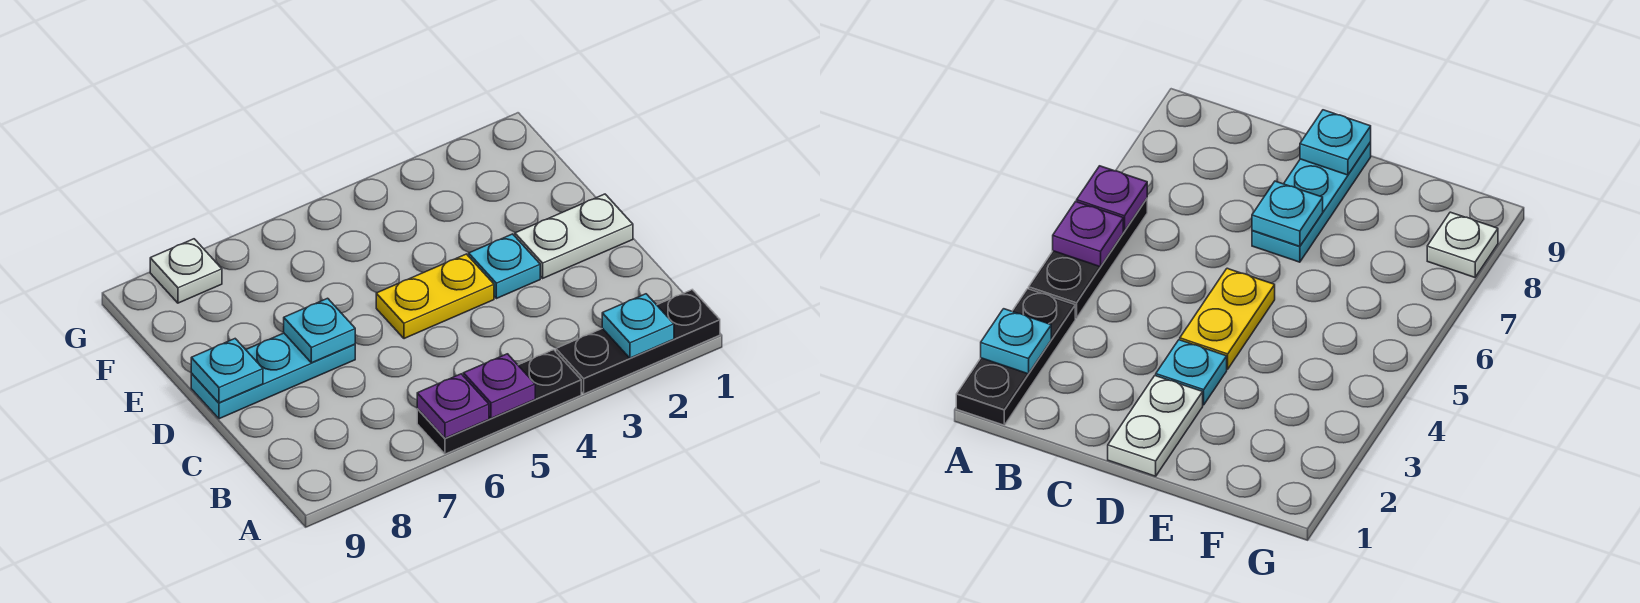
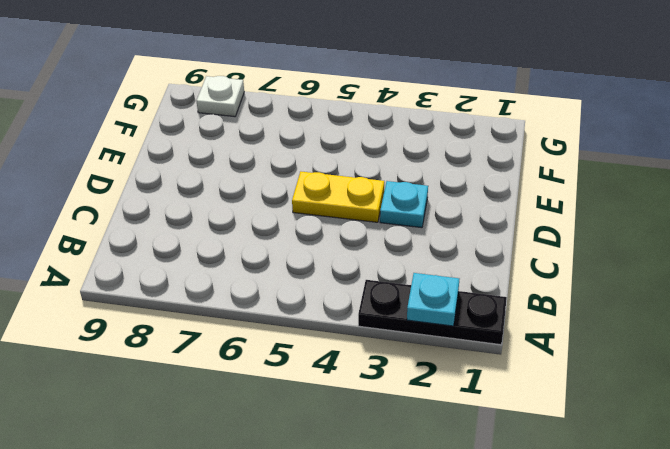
none -> black 1x3 plate [417,350,581,454]
none -> white 1x2 plate [515,194,633,278]
none -> cyan 1x3 plate [191,333,355,419]

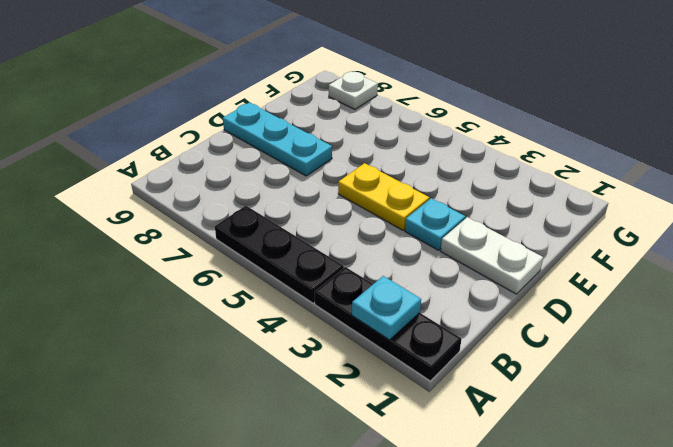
none -> purple 1x1 plate [463,354,535,418]
none -> purple 1x1 plate [417,374,489,438]
none -> cyan 1x1 plate [284,298,355,363]

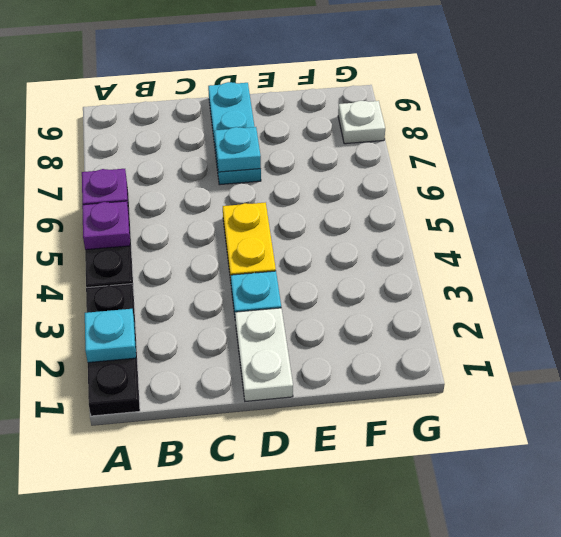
none -> cyan 1x1 plate [191,339,263,403]

